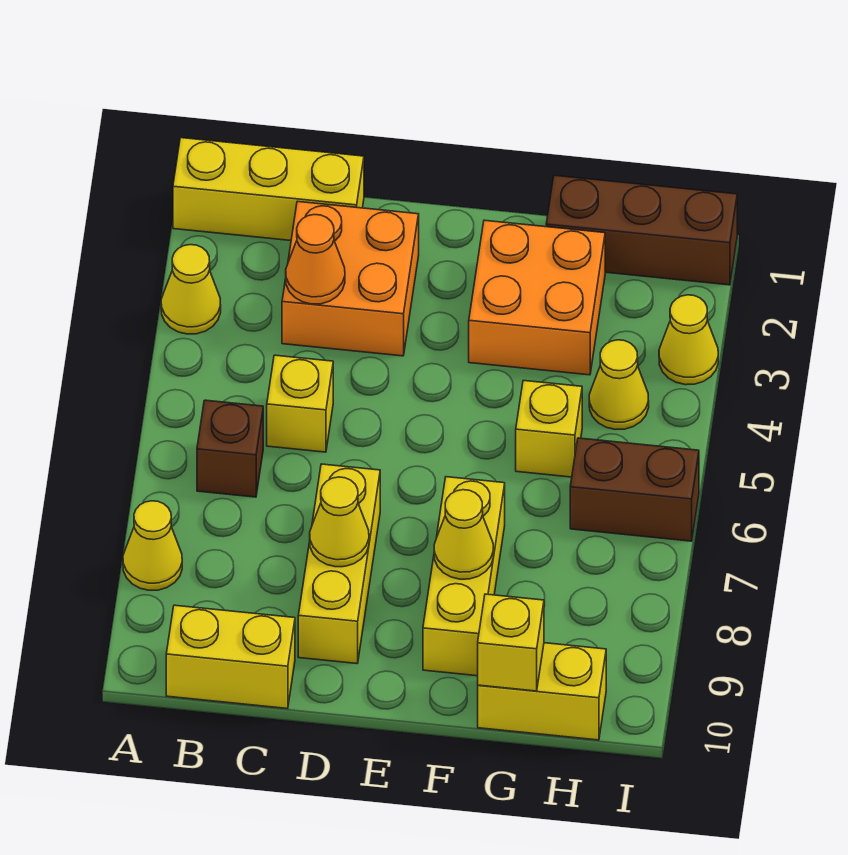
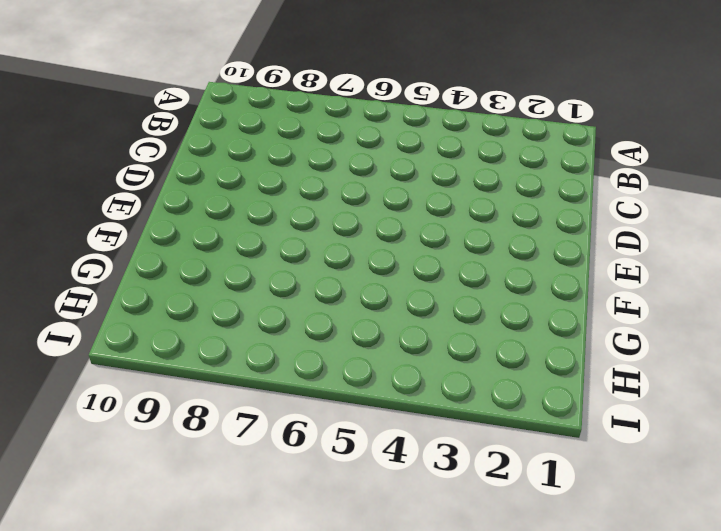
none -> yellow 1x3 brick [173,138,364,241]
none -> yellow 1x1 cone [161,245,221,334]
none -> yellow 1x1 cone [123,501,182,590]

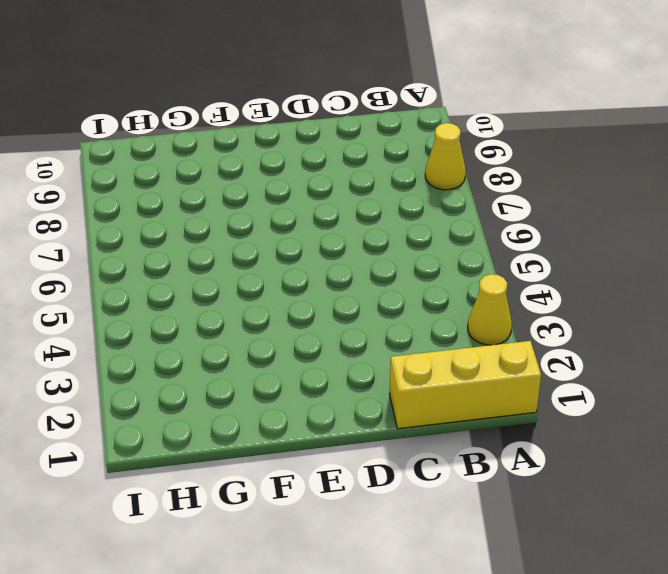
none -> brown 1x1 brick [197,400,263,497]
none -> yellow 1x2 brick [166,605,295,709]
none -> orange 2x2 brick [282,201,419,356]

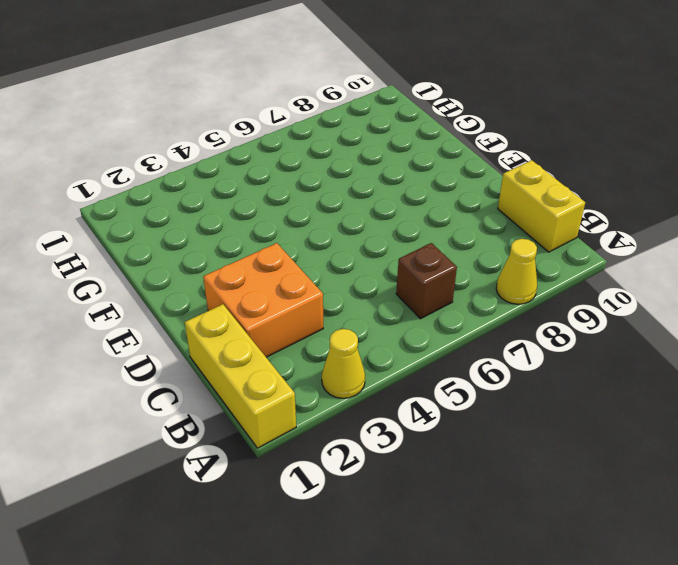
none -> yellow 1x1 brick [267,355,333,452]
none -> yellow 1x3 brick [298,464,380,664]
none -> orange 2x2 brick [469,220,605,375]

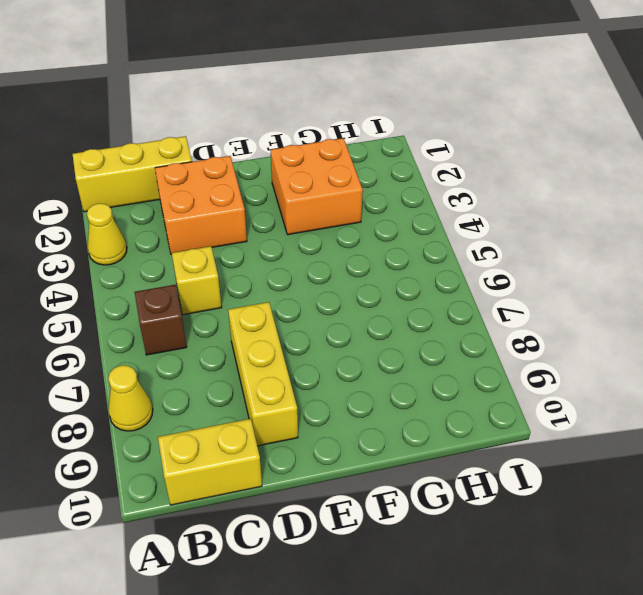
none -> yellow 1x3 brick [423,477,505,676]
none -> brown 1x3 brick [546,175,737,285]
none -> yellow 1x1 brick [516,380,582,477]

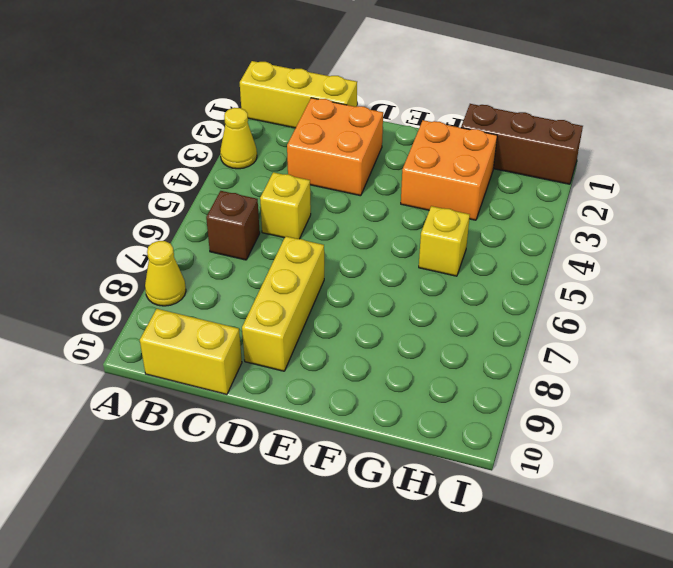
none -> yellow 1x3 brick [423,477,505,676]
none -> yellow 1x2 brick [478,643,606,740]
none -> yellow 1x1 cone [589,340,649,429]

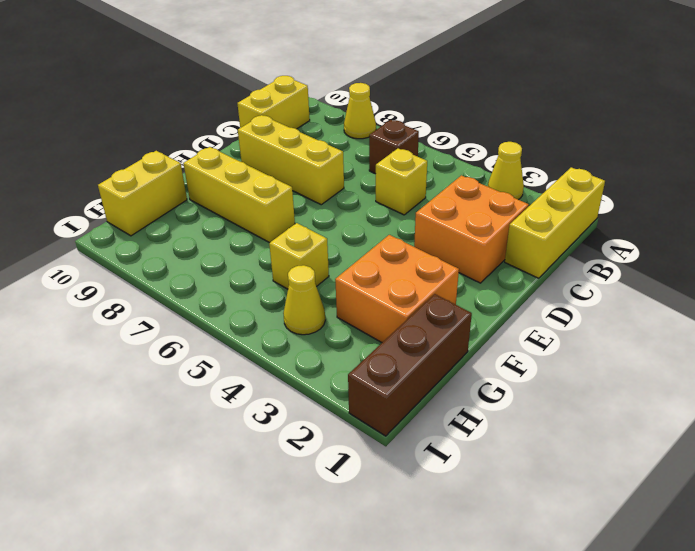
none -> brown 1x2 brick [570,438,699,541]
none -> yellow 1x1 cone [659,295,718,385]
none -> orange 1x1 cone [286,215,345,304]

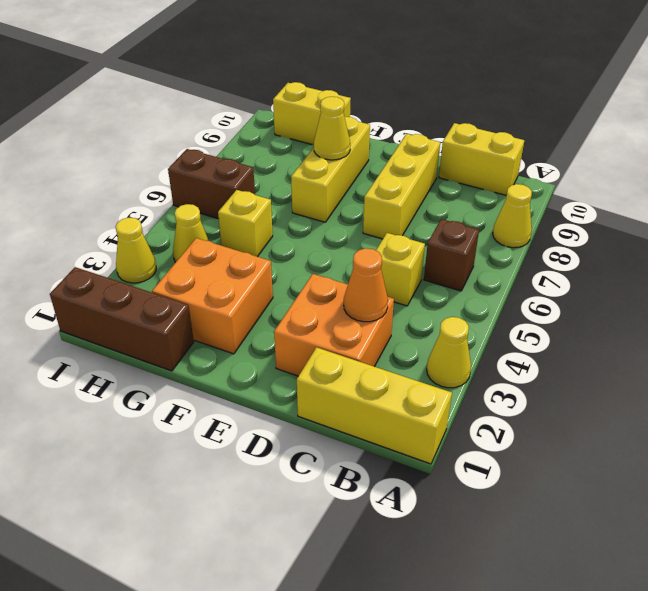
none -> yellow 1x1 cone [310,477,369,567]
none -> yellow 1x1 brick [478,594,544,691]

